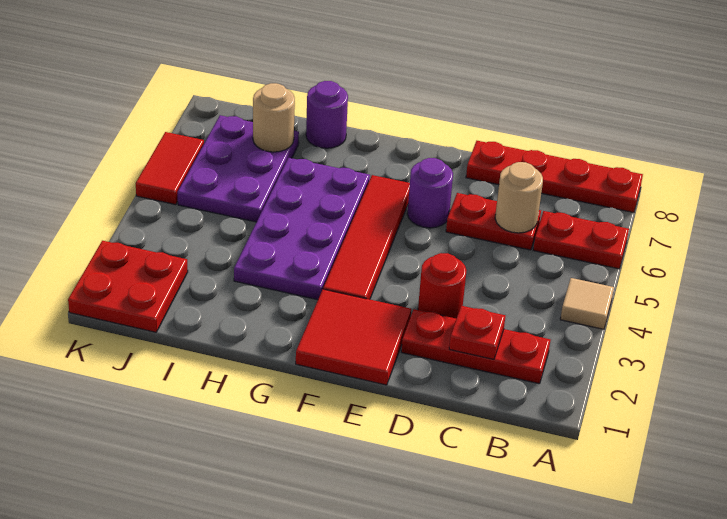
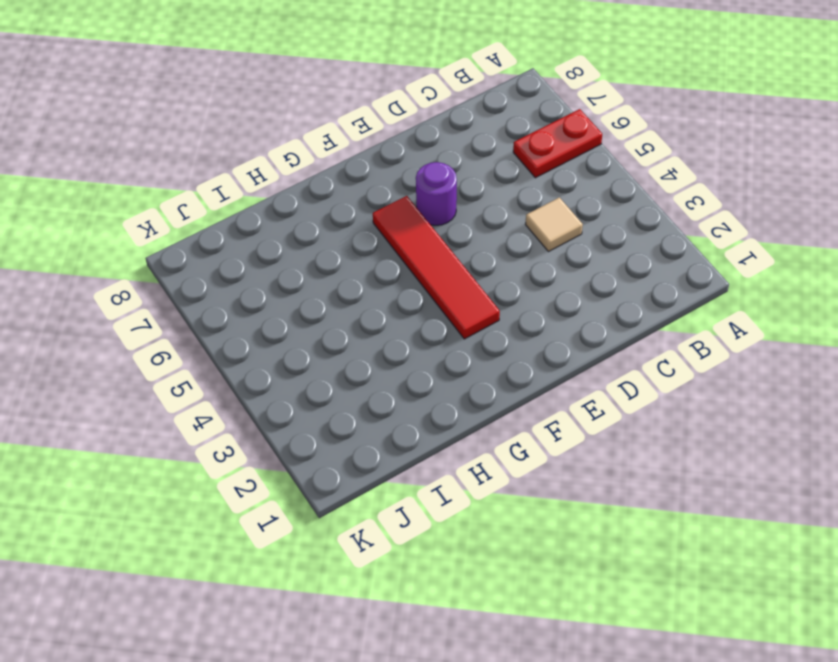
tan 1x1 tile [526,197,583,252] -> tan 1x1 tile moved to [560,278,614,329]
none -> red 1x4 plate [466,141,643,213]
none -> red 1x3 plate [401,309,550,384]
none -> red 1x2 plate [446,193,541,250]

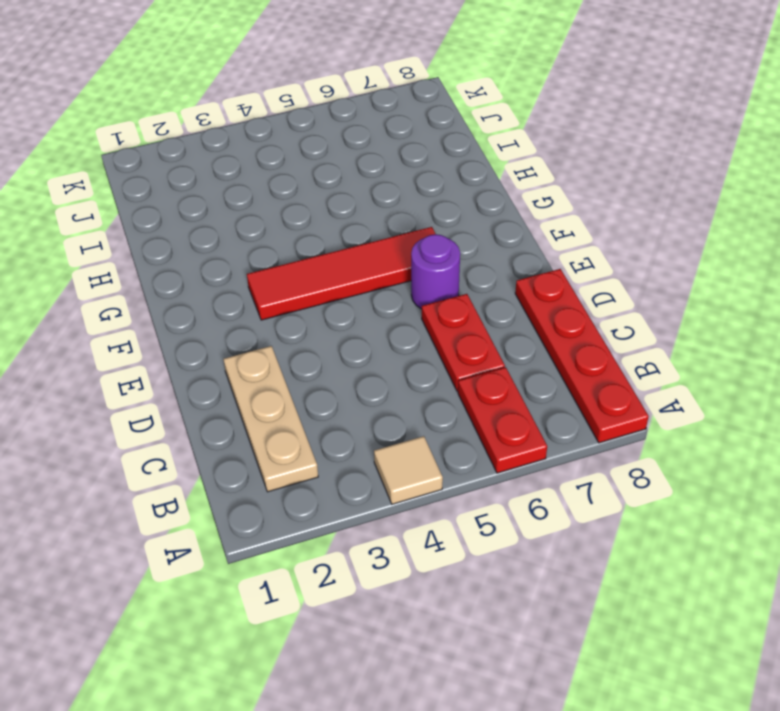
tan 1x3 plate [223,346,318,492] -> red 1x3 plate [401,309,550,384]
none -> red 1x1 round brick [418,253,467,319]
none -> red 2x2 tile [296,289,411,385]
none -> purple 2x4 plate [234,158,370,300]

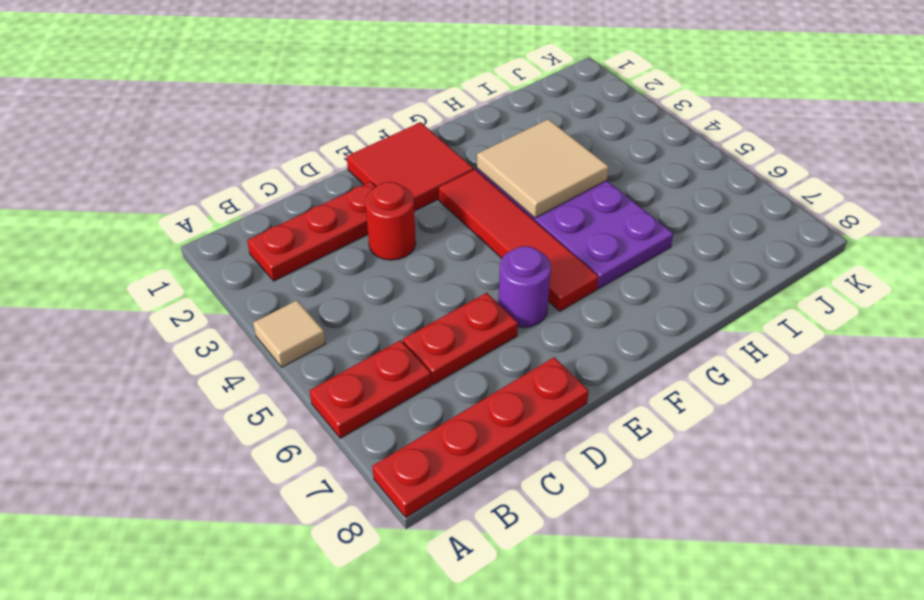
tan 2x2 tile [477,119,609,218] -> none
none -> purple 1x1 round brick [306,81,348,148]
none -> purple 2x3 plate [178,115,299,222]
none -> red 2x2 plate [68,241,188,332]

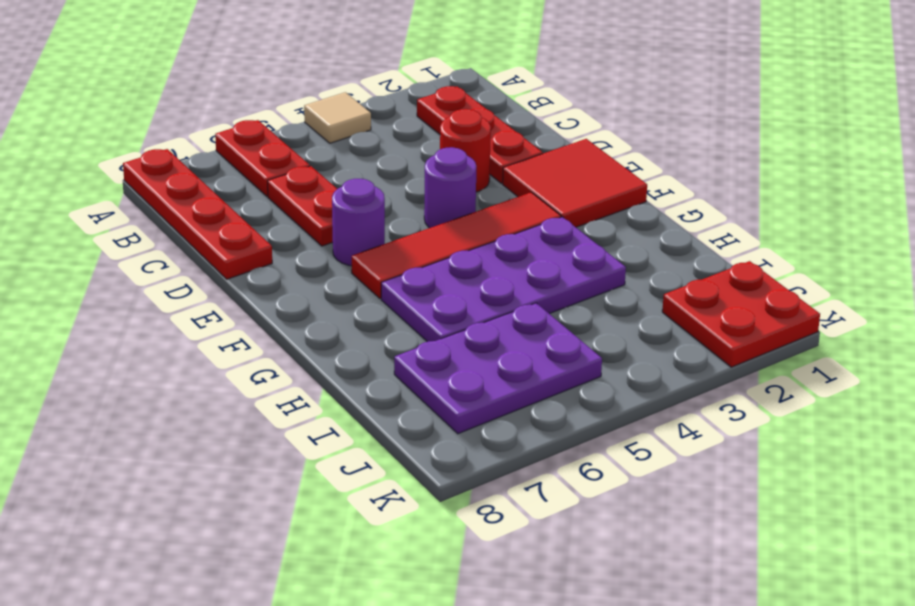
purple 1x1 round brick [424,147,476,228] -> purple 1x1 round brick moved to [306,81,348,148]
none -> red 1x2 tile [136,132,204,205]
none -> red 1x1 plate [449,306,505,359]
none -> tan 1x1 round brick [495,162,543,233]

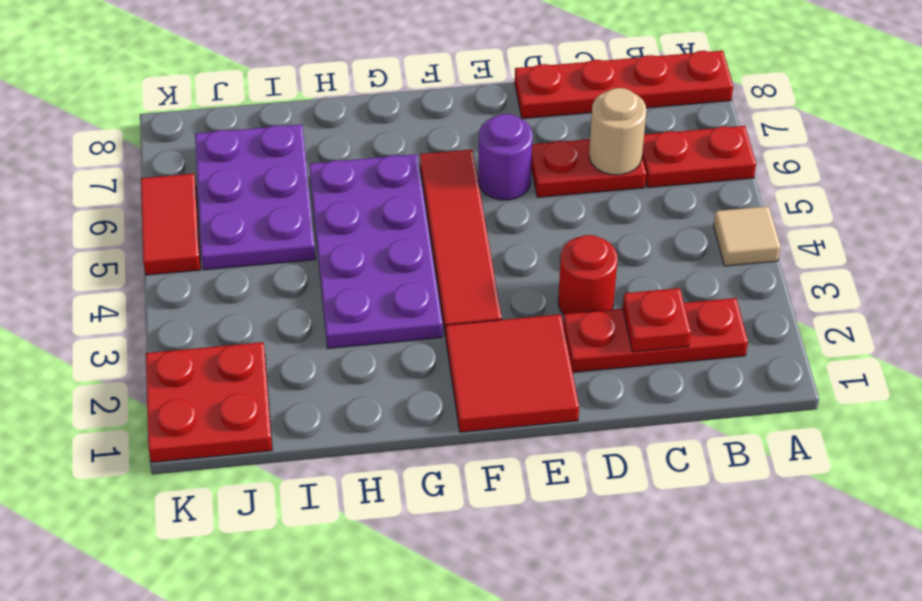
none -> purple 1x1 round brick [306,81,348,148]
none -> tan 1x1 round brick [253,83,295,152]

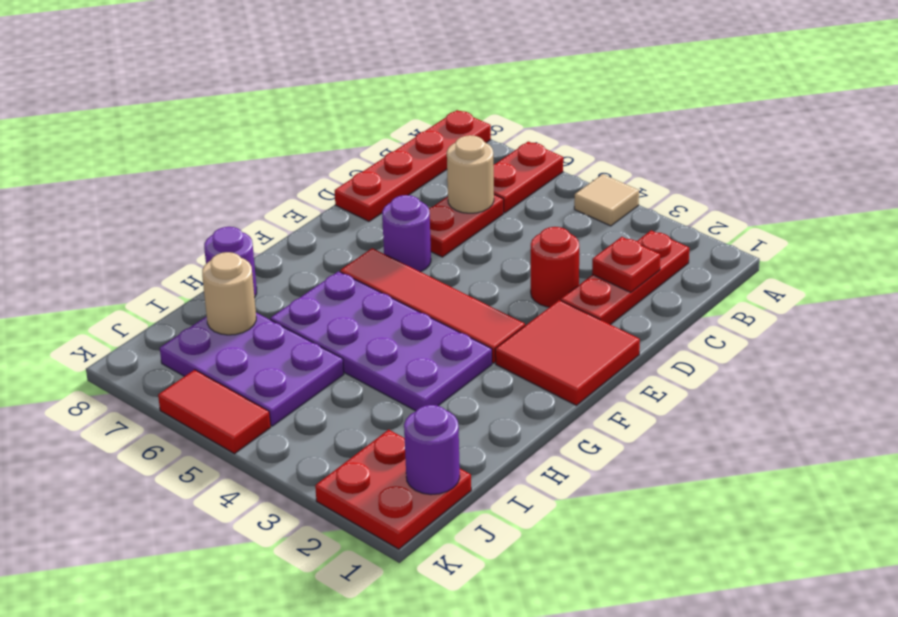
purple 1x1 round brick [404,405,460,495] -> none

